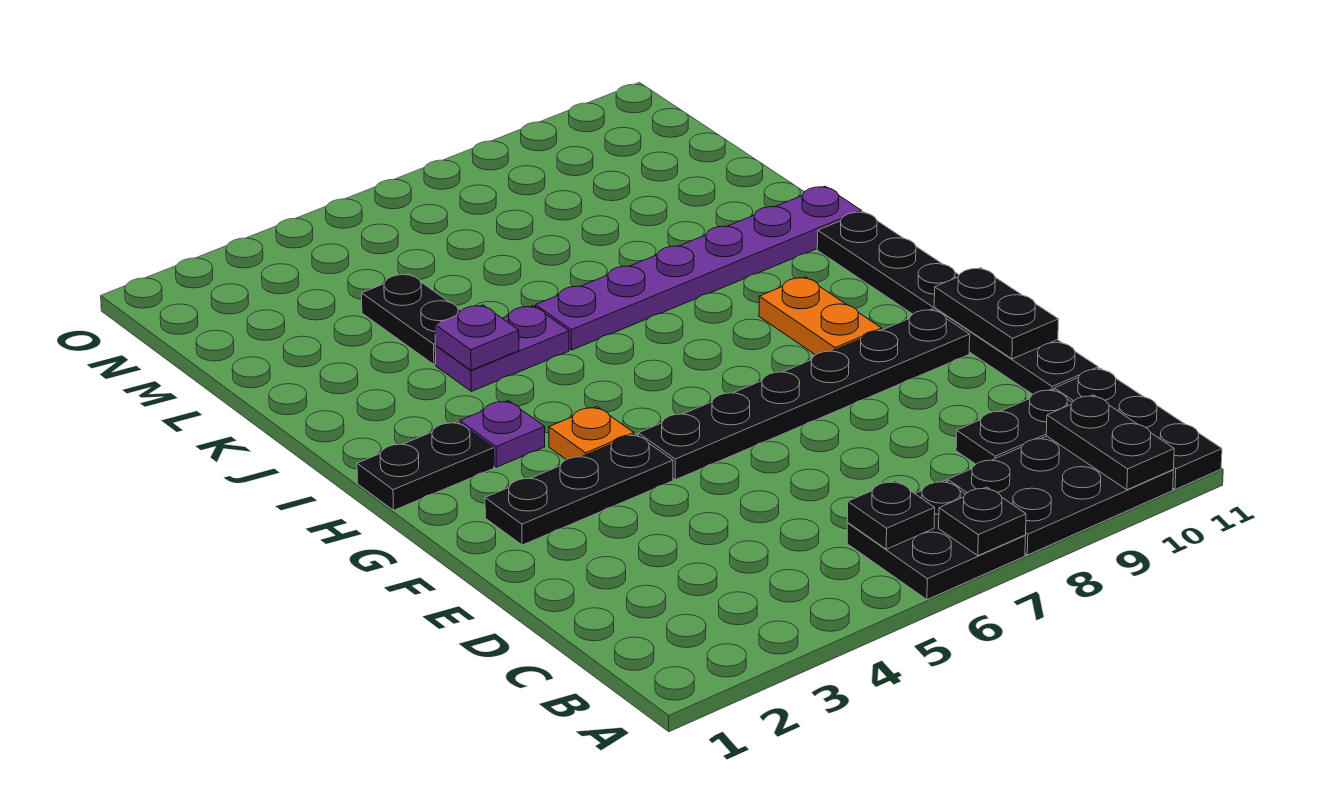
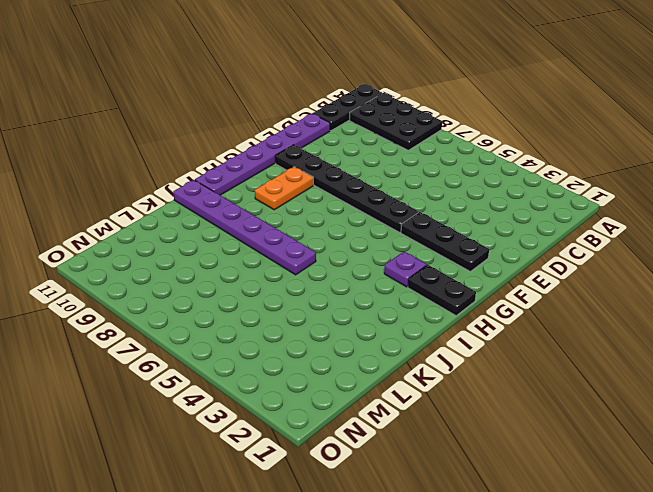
purple 1x6 plate [195,114,330,195] -> black 1x6 plate [817,212,1098,394]
none -> black 2x2 plate [847,481,1025,600]
none -> black 1x2 plate [956,389,1072,464]
none -> orange 1x1 plate [549,407,634,460]

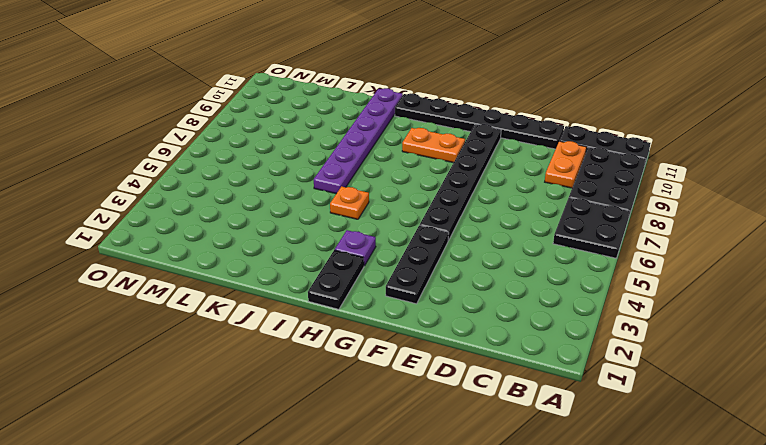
orange 1x2 plate [545,141,587,188] -> black 1x2 plate [956,389,1072,464]
orange 1x1 plate [330,186,369,219] -> orange 1x1 plate moved to [549,407,634,460]
none -> purple 1x2 plate [435,306,569,391]
none -> black 1x2 plate [362,274,461,365]
none -> black 1x1 plate [939,487,1026,556]

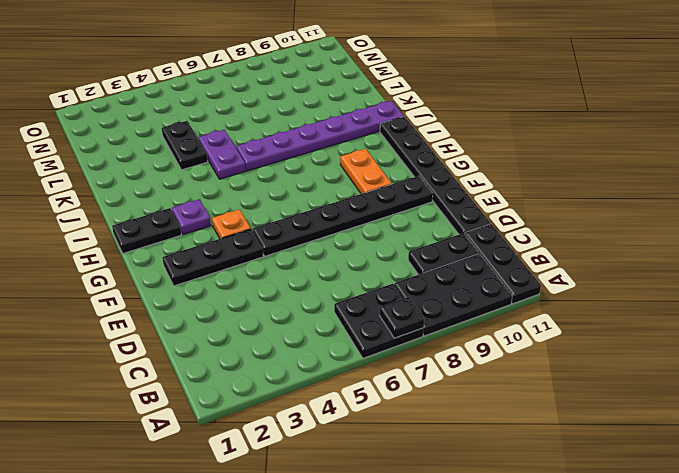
purple 1x2 plate [199,130,246,179] -> purple 1x2 plate turned to [435,306,569,391]
none -> black 1x2 plate [1046,395,1174,490]
none -> black 1x1 plate [847,481,935,549]
none -> black 1x2 plate [934,268,1059,359]

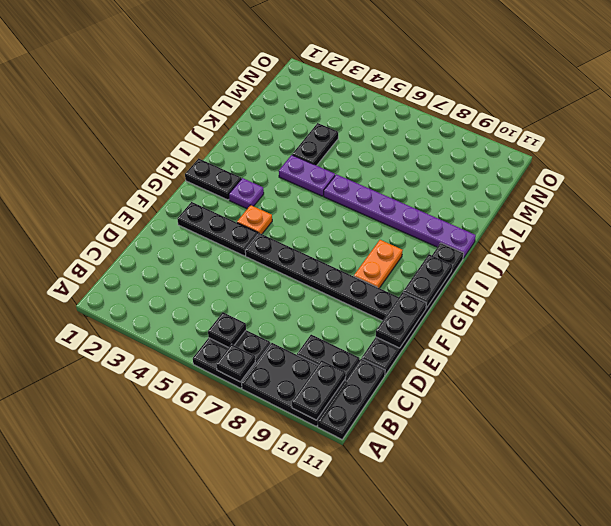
black 1x2 plate [403,254,452,308] -> none
none -> purple 1x1 plate [435,305,519,370]

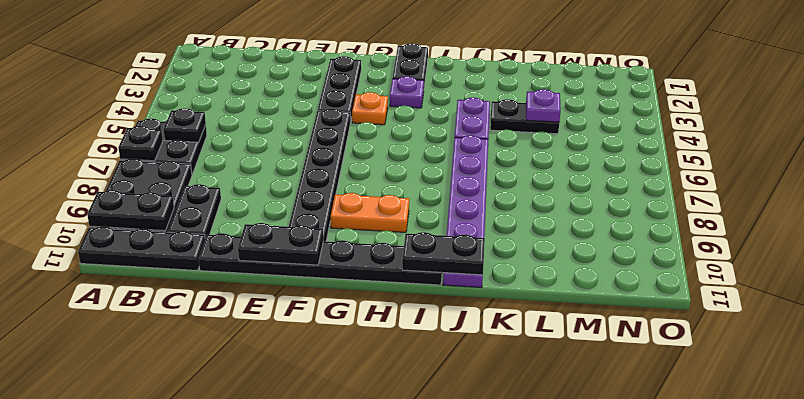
black 1x2 plate [402,232,485,275] -> none
purple 1x1 plate [526,89,561,122] -> purple 1x1 plate moved to [435,305,519,370]

